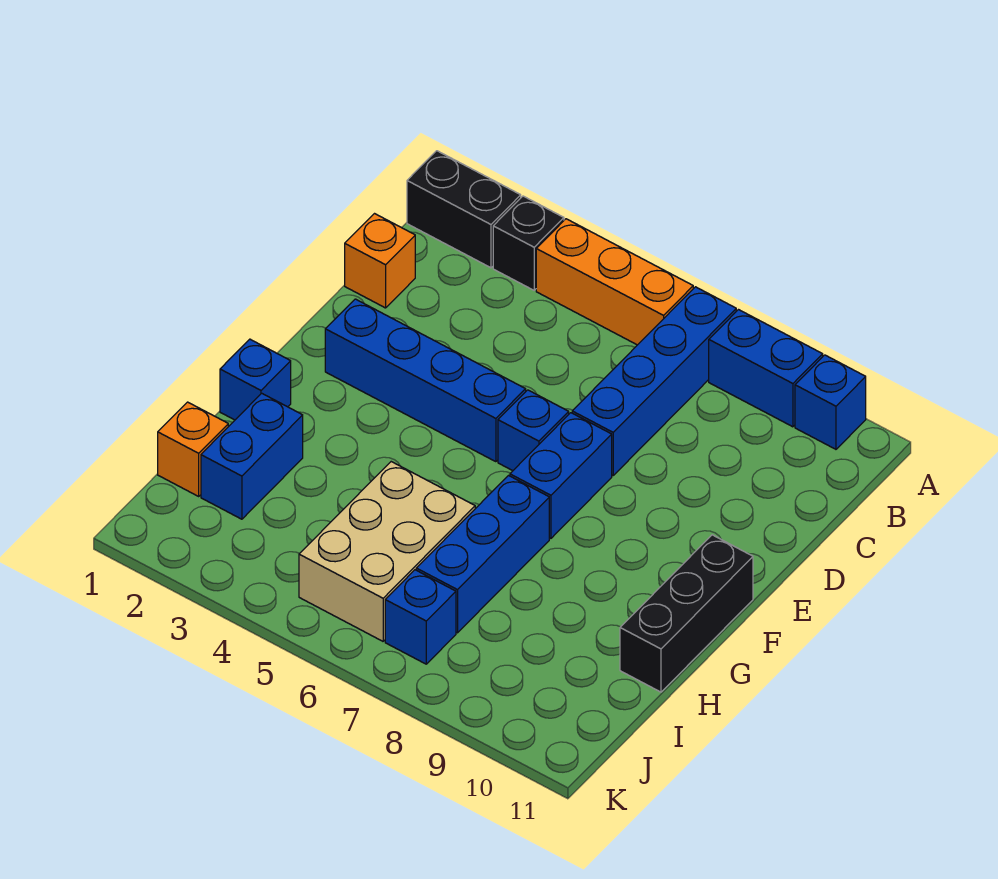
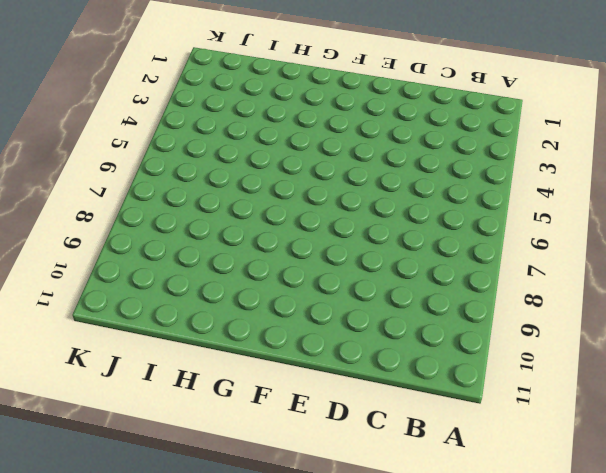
none -> black 1x2 brick [407,151,521,268]
none -> black 1x1 brick [493,196,564,290]
none -> orange 1x3 brick [536,219,693,345]

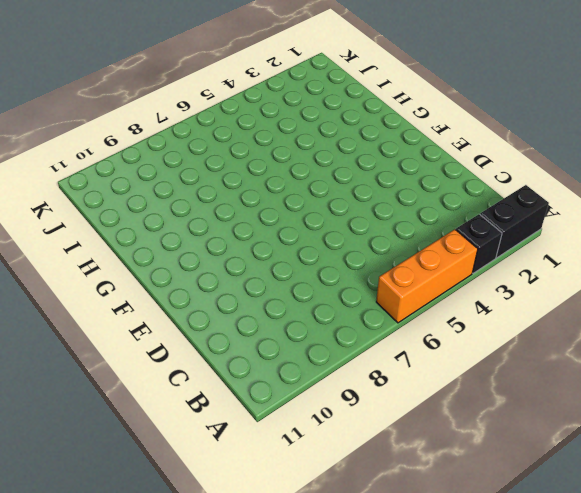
none -> blue 1x4 brick [572,287,736,475]
none -> blue 1x2 brick [709,310,823,427]
none -> blue 1x1 brick [795,355,866,449]

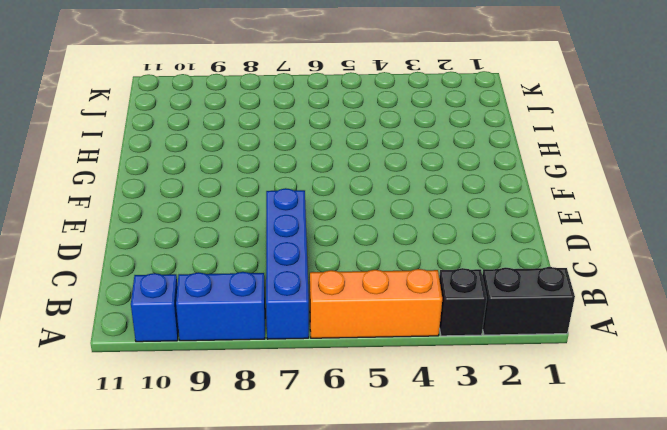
none -> orange 1x1 brick [345,214,415,308]
none -> blue 1x4 brick [325,299,526,462]
none -> blue 1x1 brick [498,390,569,471]

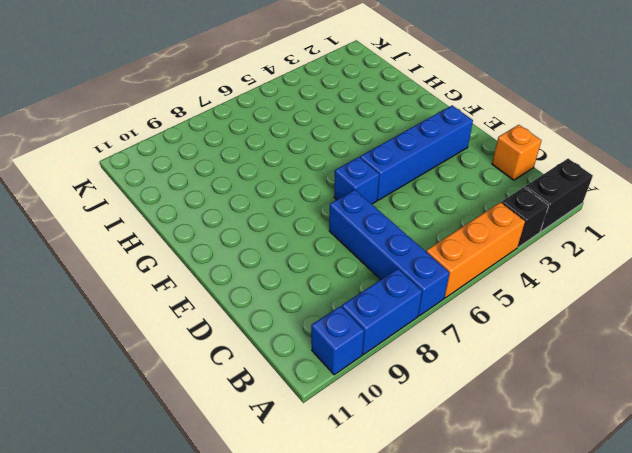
none -> blue 1x2 brick [510,413,612,538]
none -> black 1x3 brick [620,535,753,692]
none -> blue 1x1 brick [220,339,291,420]

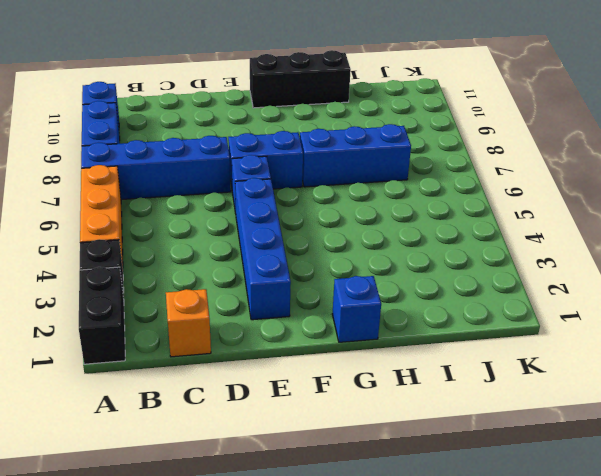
none -> blue 1x2 brick [201,393,303,519]
none -> tan 2x3 brick [299,462,475,641]
none -> orange 1x1 brick [158,402,228,496]

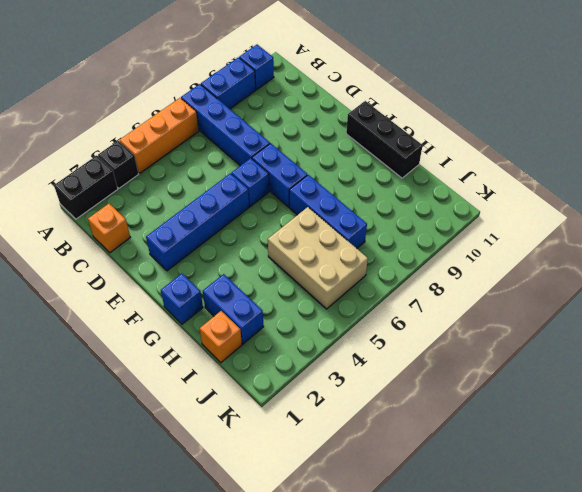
none -> blue 1x1 brick [385,570,456,664]

